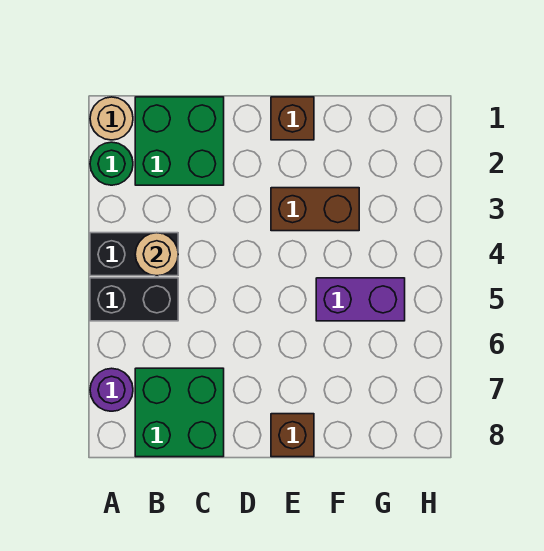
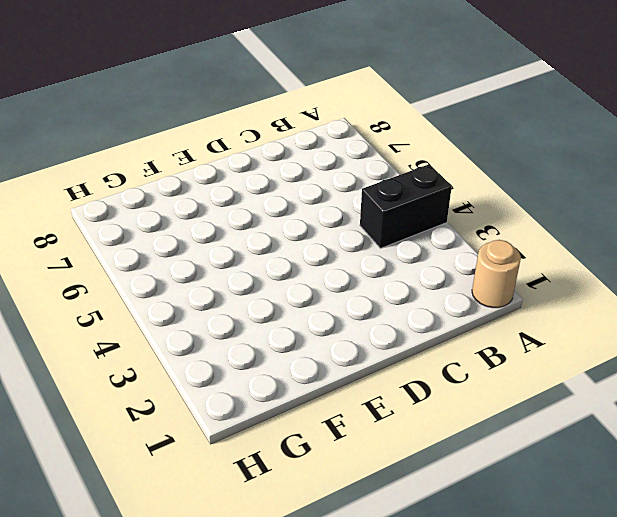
none -> green 1x1 round brick [90,142,133,185]
none -> black 1x2 brick [90,278,178,321]
none -> purple 1x1 round brick [90,368,133,411]

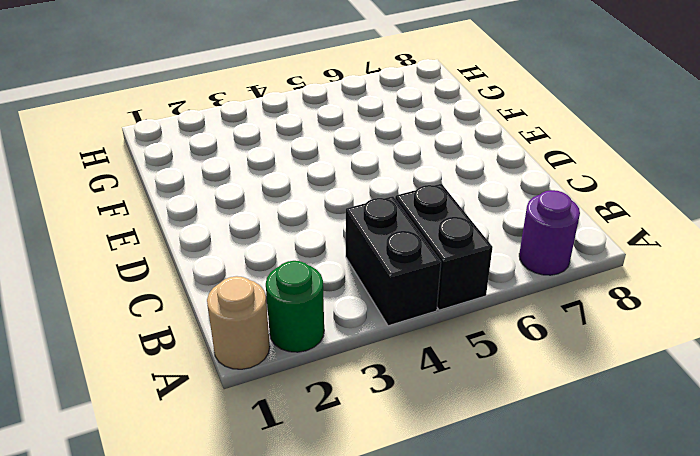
none -> green 2x2 brick [135,97,224,185]
none -> green 2x2 brick [135,368,224,457]
none -> brown 1x1 brick [271,97,314,140]

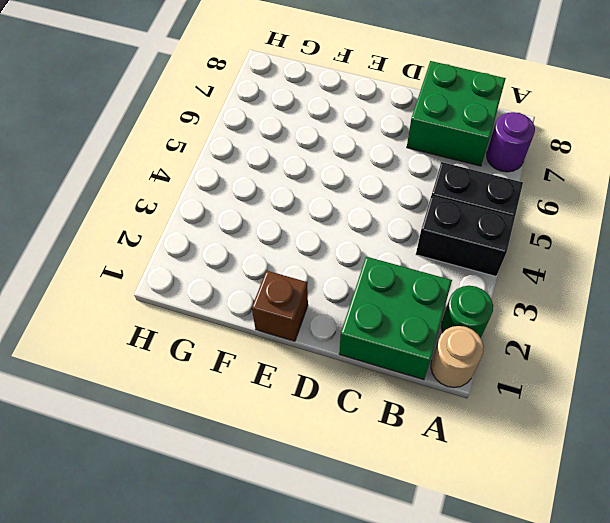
none -> brown 1x2 brick [271,188,359,231]
none -> brown 1x1 brick [271,414,314,457]
none -> purple 1x2 brick [316,278,405,321]

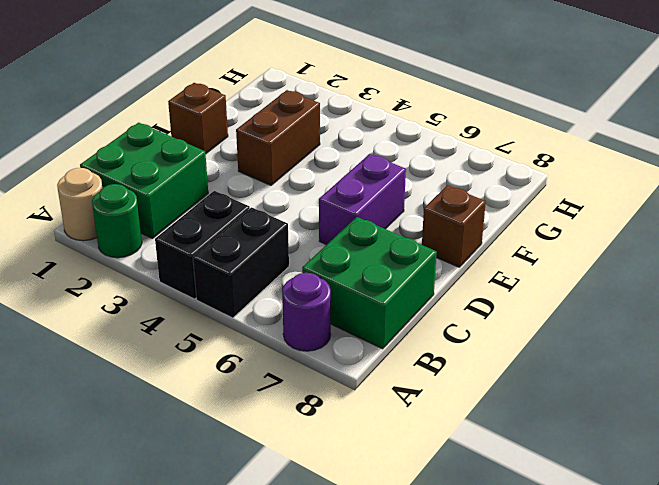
purple 1x2 brick [319,154,406,245] -> purple 1x2 brick moved to [316,278,405,321]
none -> tan 1x1 round brick [135,233,178,276]

